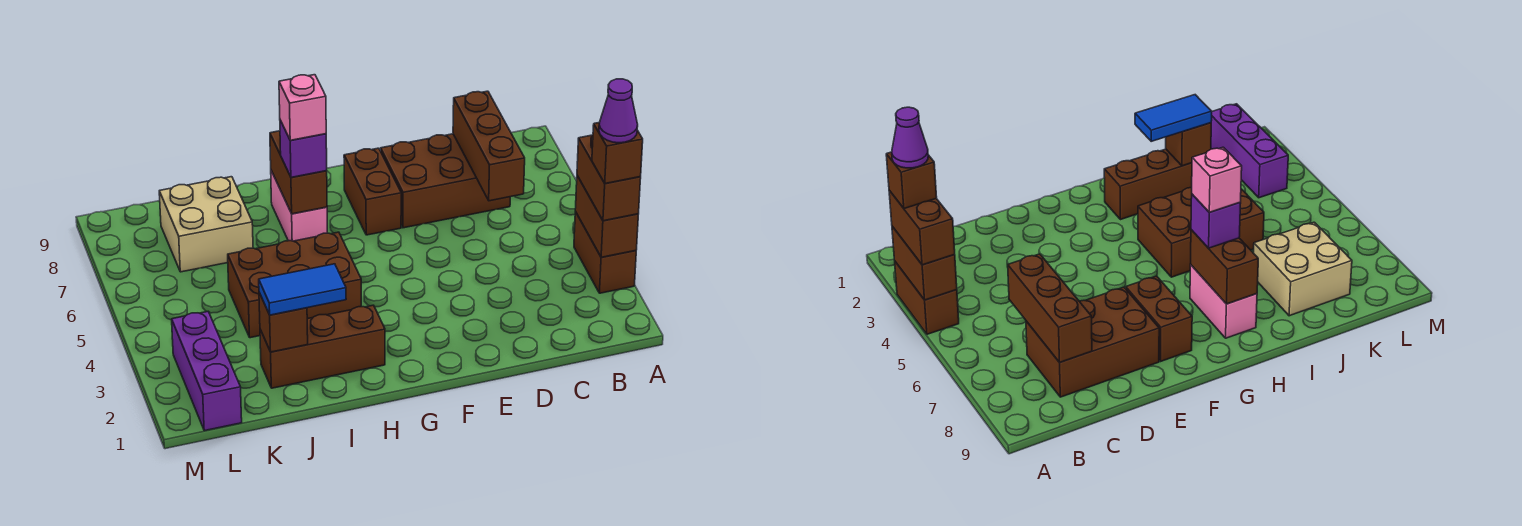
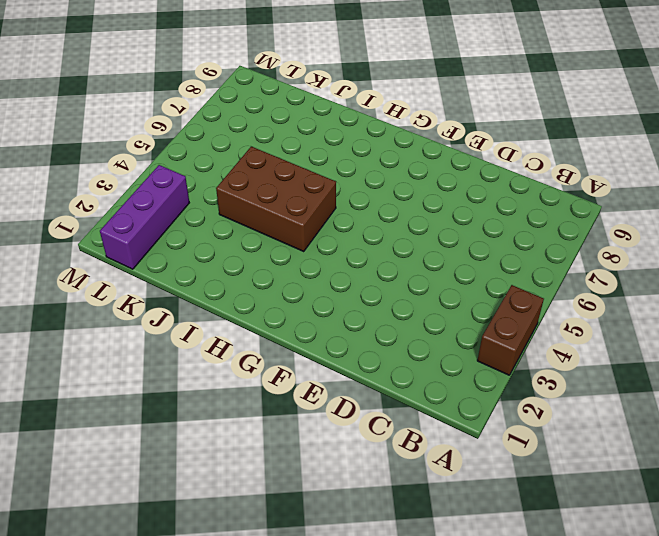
none -> brown 2x3 brick [381,134,510,228]
none -> brown 1x2 brick [344,148,401,235]
none -> brown 1x3 brick [260,305,385,388]

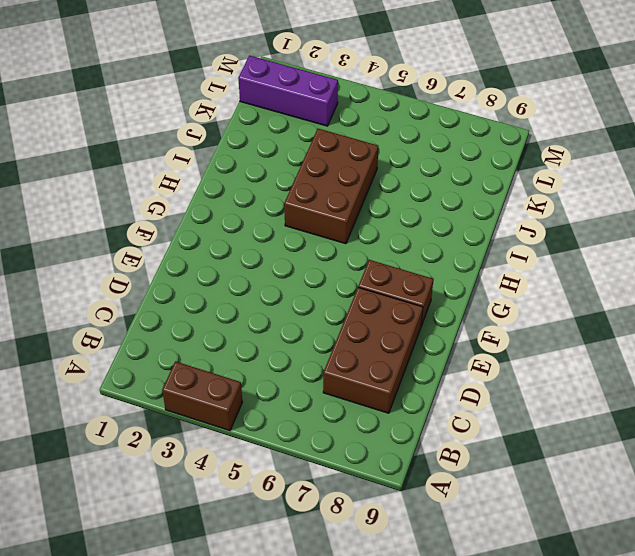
none -> brown 1x3 brick [260,305,385,388]
none -> pink 1x2 brick [271,171,327,241]
none -> tan 2x2 brick [159,177,253,272]

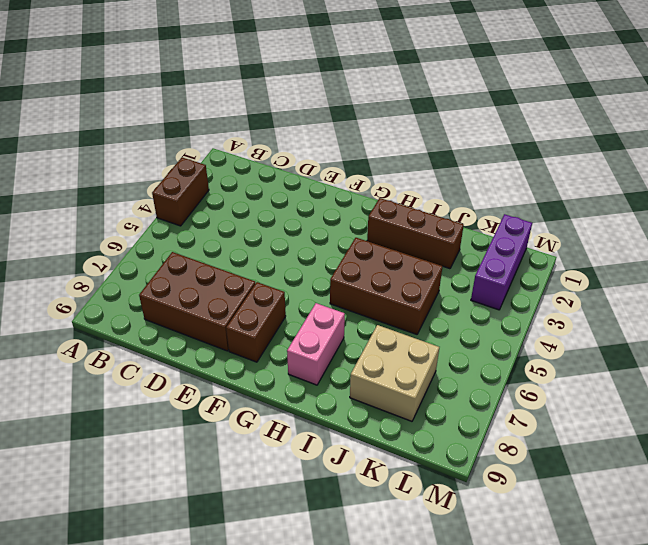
none -> brown 1x2 brick [575,176,638,257]
none -> brown 1x3 brick [453,91,525,201]
none -> brown 1x2 brick [270,131,327,214]

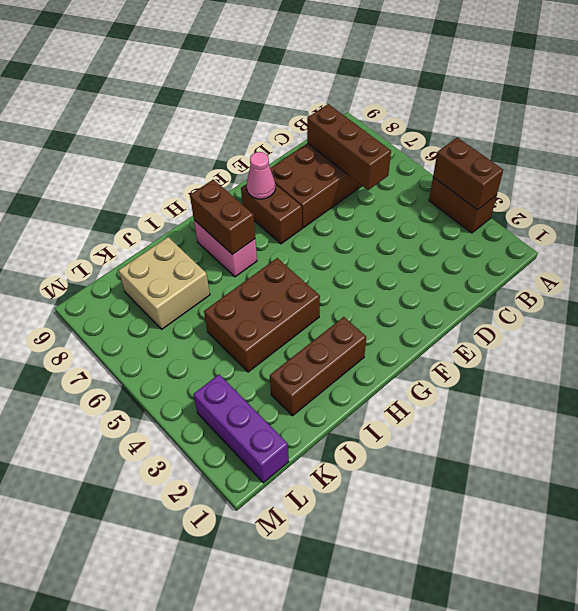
pink 1x1 cone [247,152,275,199] -> none
none -> brown 1x1 brick [259,293,308,352]
none -> brown 1x2 brick [577,135,641,221]
none -> purple 1x1 brick [280,120,327,177]

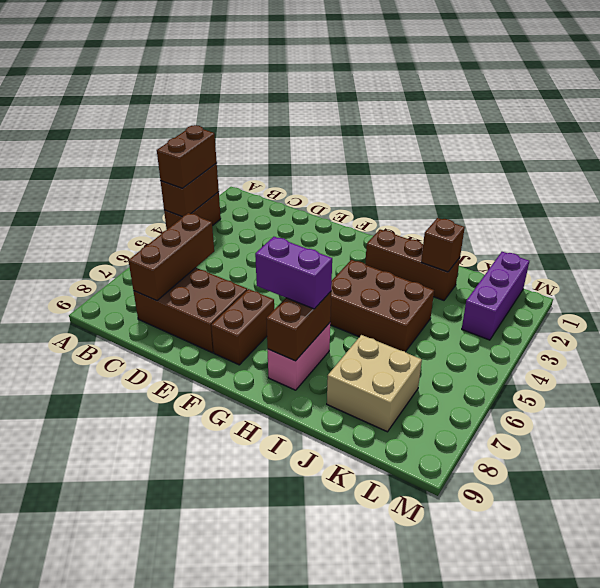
purple 1x2 brick [255,237,332,309] -> purple 1x1 brick [280,120,327,177]
none -> blue 1x2 tile [259,264,346,315]
none -> brown 1x1 brick [592,122,643,183]
none -> pink 1x1 brick [279,75,326,140]

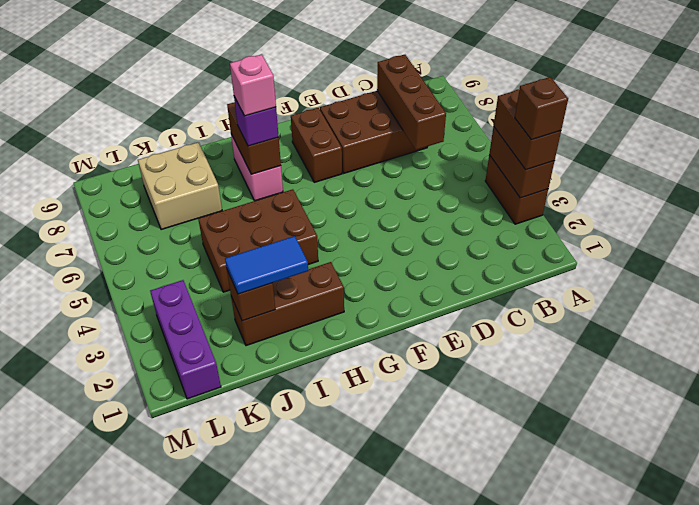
none -> purple 1x1 cone [599,79,638,143]

